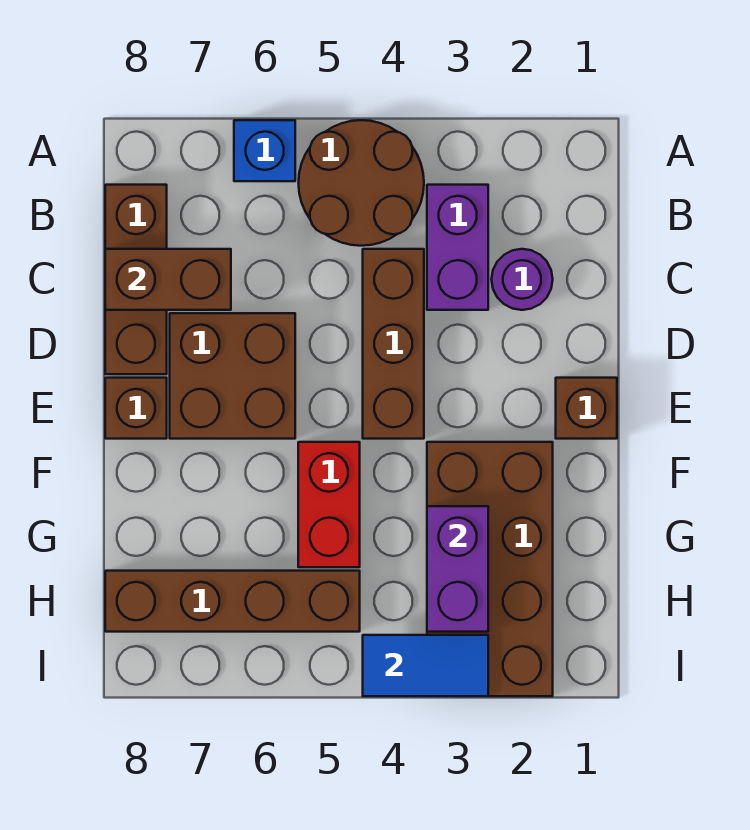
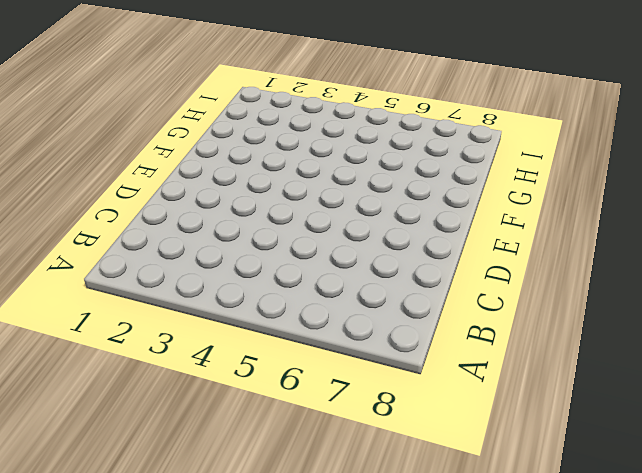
none -> brown 2x2 round brick [299,120,424,246]
none -> blue 1x1 brick [234,120,295,181]
none -> purple 1x2 brick [427,185,488,310]

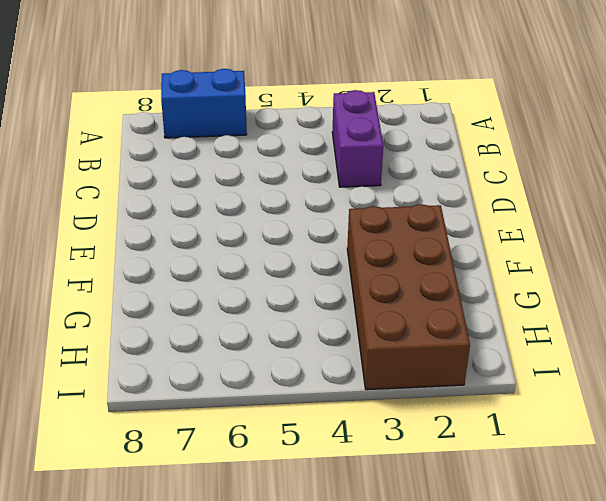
blue 1x2 brick [161,69,247,138] -> blue 1x1 brick [234,120,295,181]
none -> brown 2x2 round brick [299,120,424,246]
none -> brown 1x3 brick [105,185,167,374]
none -> purple 1x1 round brick [492,249,553,310]

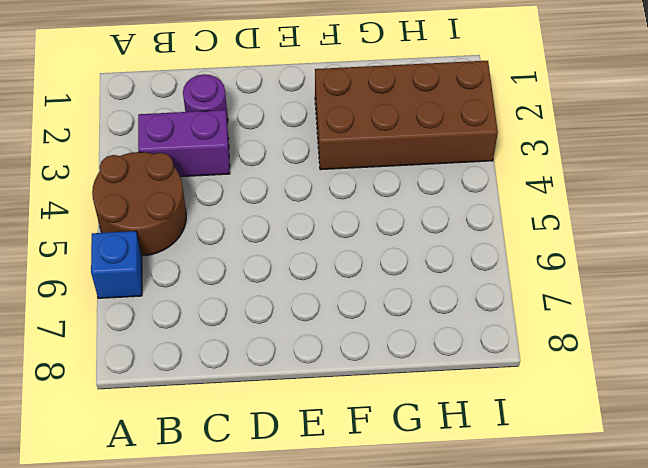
none -> brown 1x3 brick [105,185,167,374]
none -> brown 1x3 brick [363,249,424,439]
none -> brown 2x2 brick [170,313,295,439]

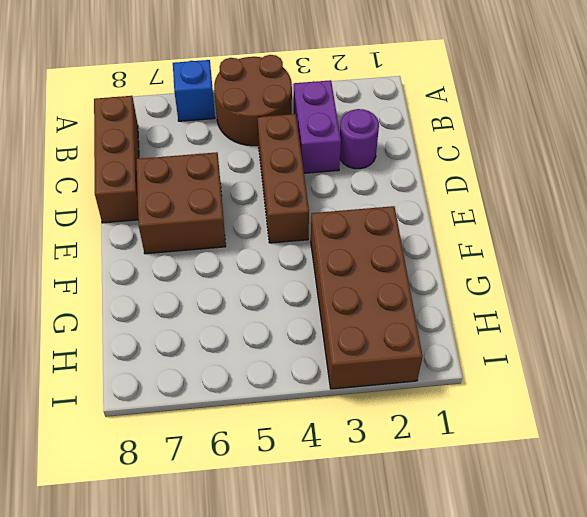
none -> brown 1x1 brick [556,378,617,439]
none -> brown 1x1 brick [105,378,167,439]
none -> red 1x2 brick [298,442,360,567]

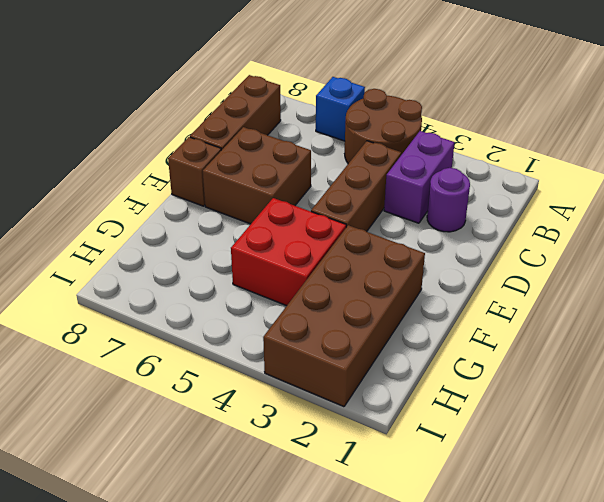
red 2x2 brick [231,198,346,306] -> red 1x2 brick [298,442,360,567]
none -> brown 1x1 brick [556,378,617,439]
none -> brown 1x4 brick [105,571,360,632]
none -> brown 1x2 brick [105,249,231,310]

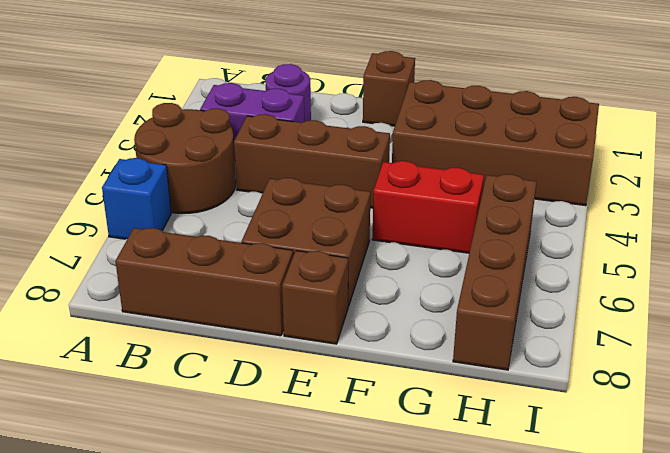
none -> brown 1x2 brick [105,249,231,310]
none -> purple 1x2 brick [427,506,488,632]
none -> blue 1x2 tile [363,635,488,696]

